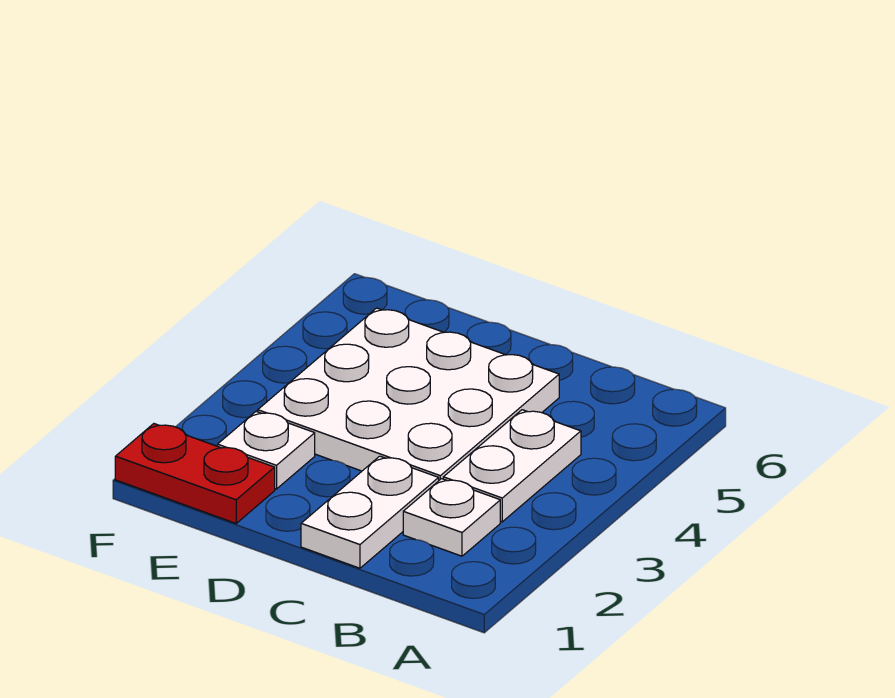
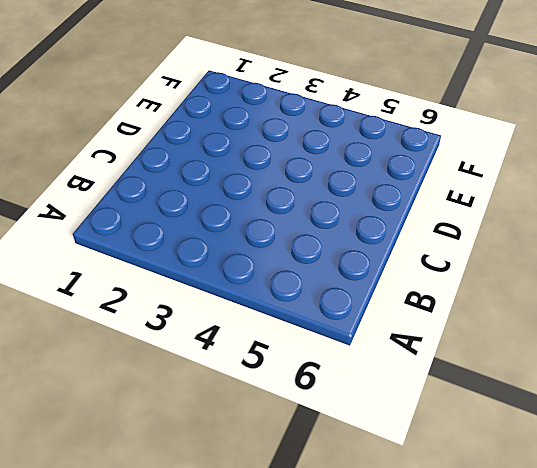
none -> white 1x1 plate [403,479,500,556]
none -> white 1x2 plate [443,410,581,522]

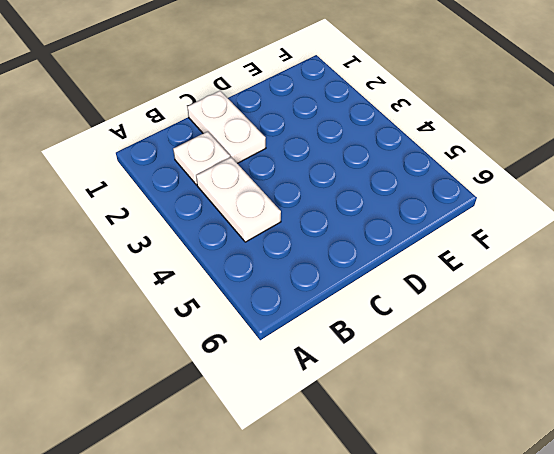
none -> white 3x3 plate [258,308,559,480]
none -> red 1x2 plate [115,424,275,523]

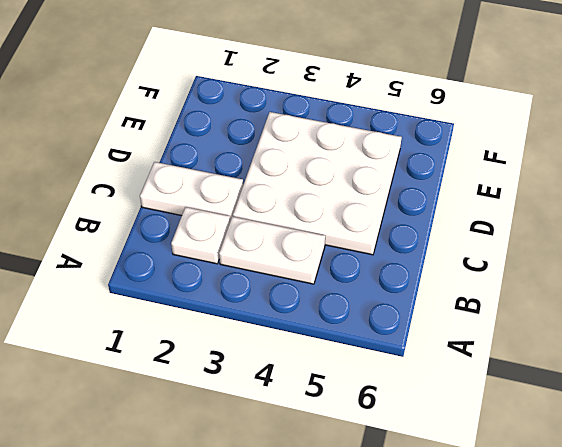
none -> red 1x2 plate [115,424,275,523]
none -> white 1x1 plate [218,412,315,489]

